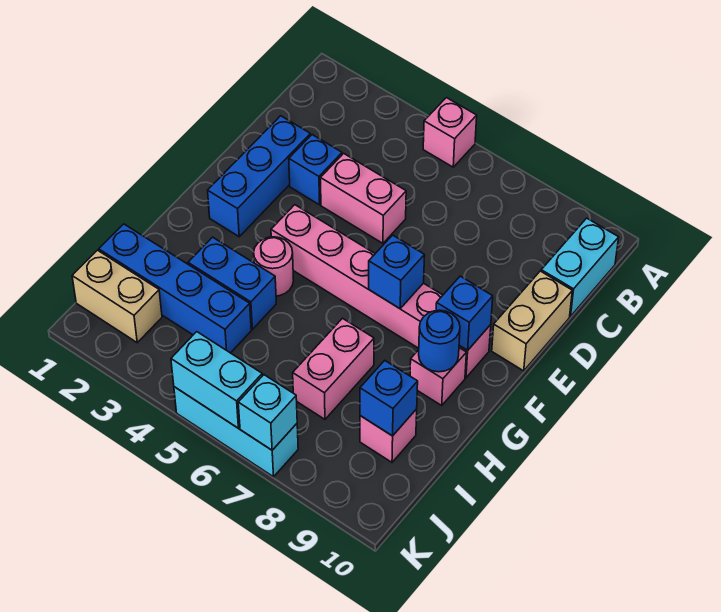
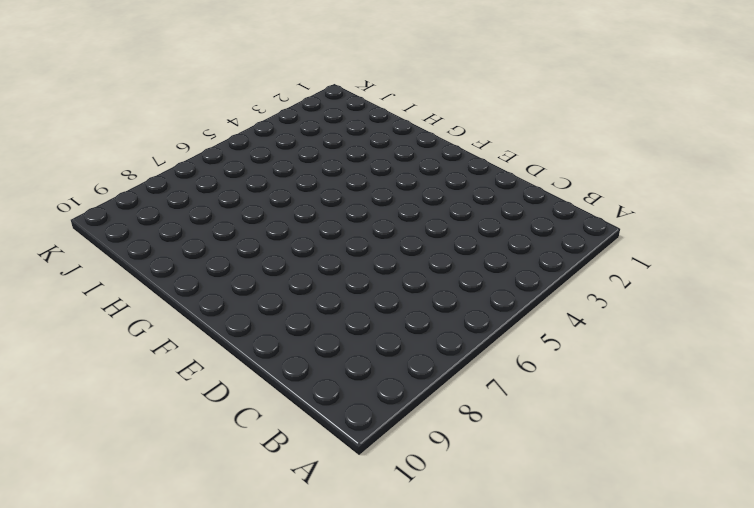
none -> pink 1x1 brick [423,98,477,167]
none -> cyan 1x2 brick [541,218,619,316]
none -> blue 1x3 brick [208,116,311,237]

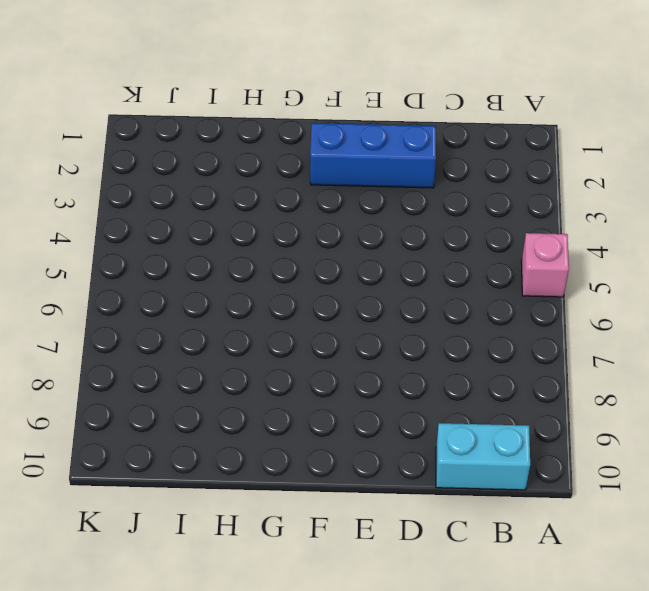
none -> blue 1x1 brick [289,135,342,205]
none -> pink 1x2 brick [321,153,406,243]
none -> tan 1x2 brick [492,271,572,371]

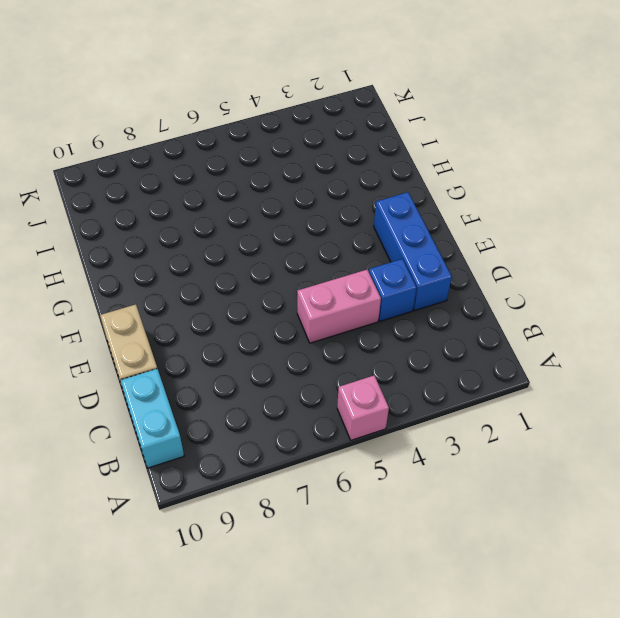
none -> pink 1x6 brick [271,205,491,378]
none -> pink 1x1 round brick [254,237,294,296]
none -> pink 1x1 brick [410,348,466,405]

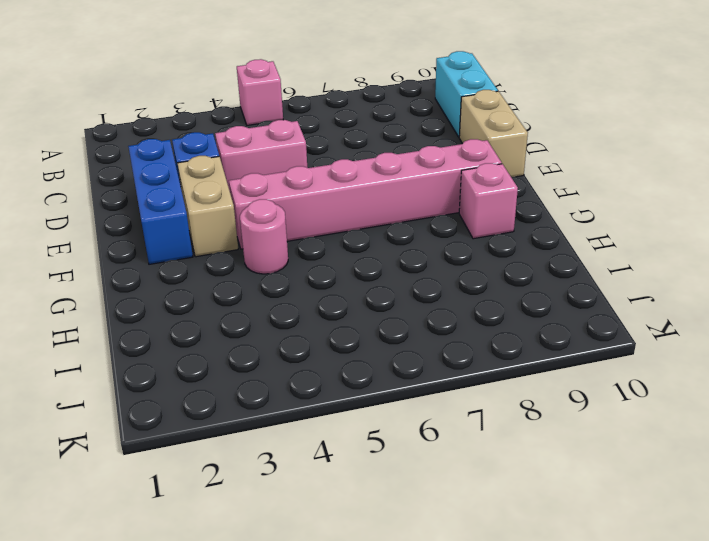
tan 1x2 brick [177,156,238,257] -> tan 1x2 brick turned to [72,250,162,343]
none -> blue 1x2 brick [188,237,276,329]
none -> pink 1x2 brick [293,318,374,419]
none -> blue 1x4 brick [99,224,251,353]

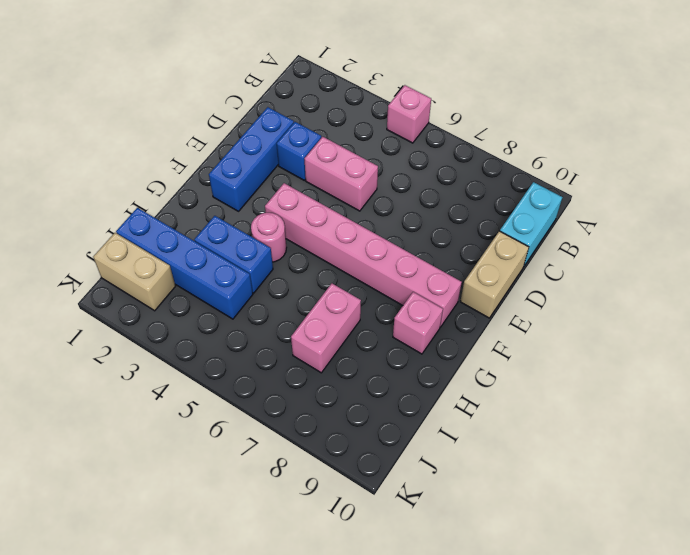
none -> pink 1x1 brick [360,409,417,462]
none -> cyan 1x3 brick [174,387,298,477]
none -> blue 1x1 brick [369,235,425,309]

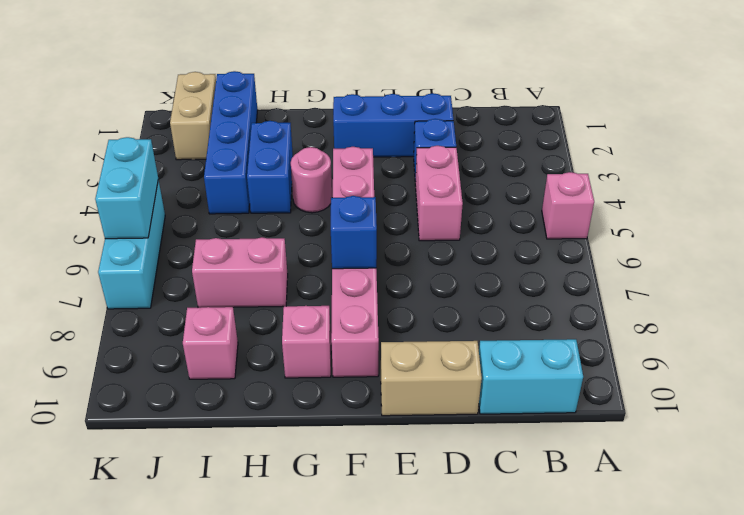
none -> blue 1x1 brick [436,276,493,350]
none -> blue 1x1 round brick [419,310,460,372]
none -> blue 1x1 brick [360,360,418,436]

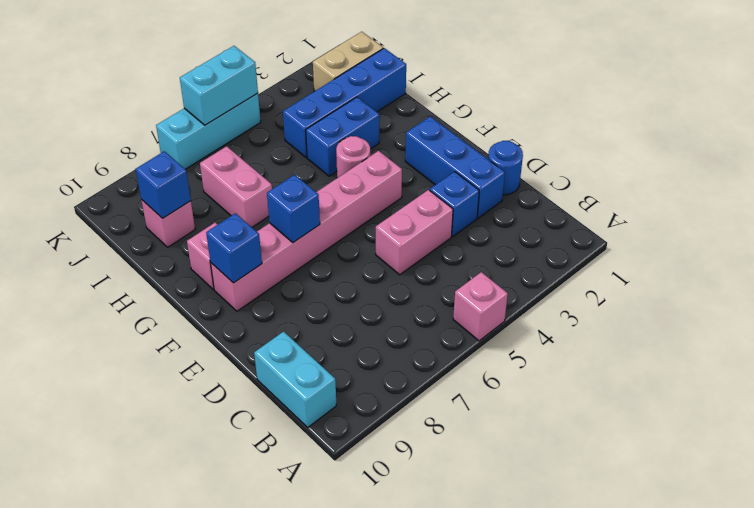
blue 1x1 round brick [488,141,523,195] -> blue 1x1 round brick moved to [419,310,460,372]
none -> tan 1x2 brick [492,271,572,371]
none -> cyan 1x1 brick [238,375,297,450]

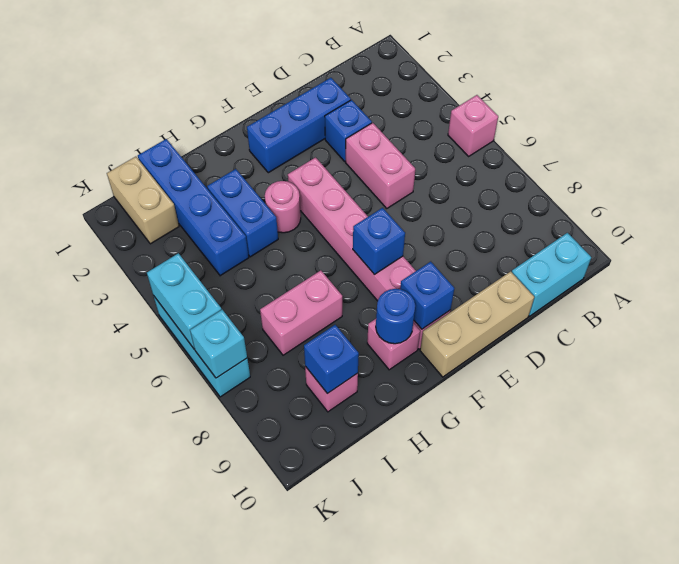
tan 1x3 brick [420,271,534,377] -> tan 1x2 brick [492,271,572,371]

